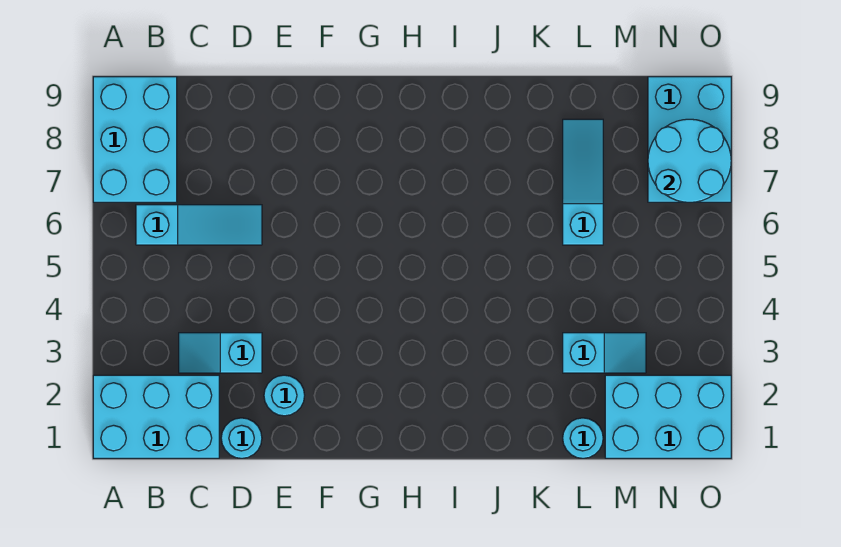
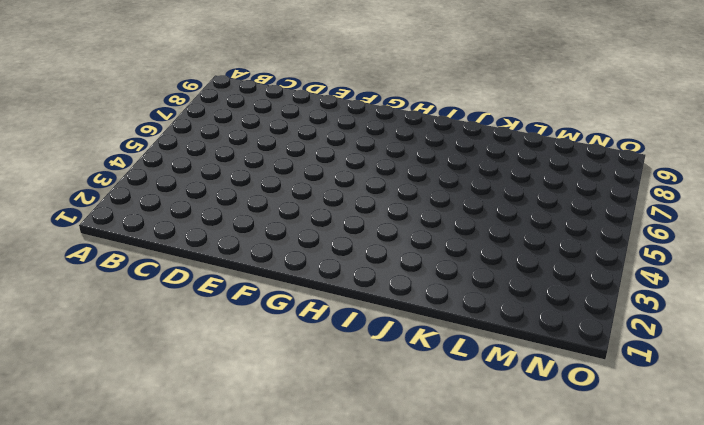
none -> cyan 2x3 brick [93,375,219,458]
none -> cyan 2x3 brick [93,77,177,202]
none -> cyan 1x3 slope [136,205,262,245]

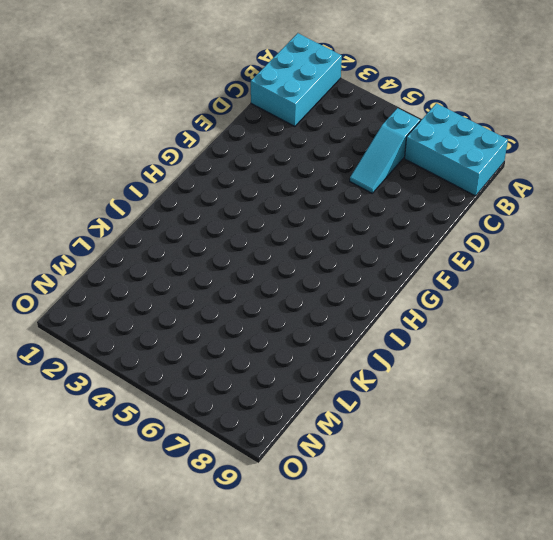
none -> cyan 1x2 slope [179,333,262,373]
none -> cyan 1x1 round brick [221,418,262,458]
none -> cyan 1x1 round brick [264,375,305,416]

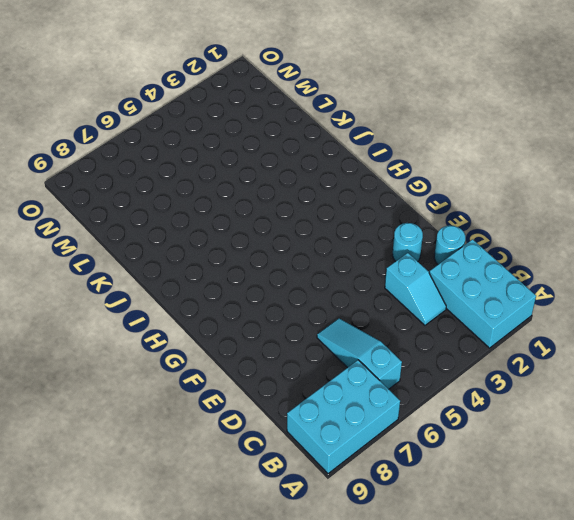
none -> cyan 1x1 round brick [563,418,603,458]
none -> cyan 1x2 slope [563,333,646,373]
none -> cyan 1x3 slope [563,119,603,245]

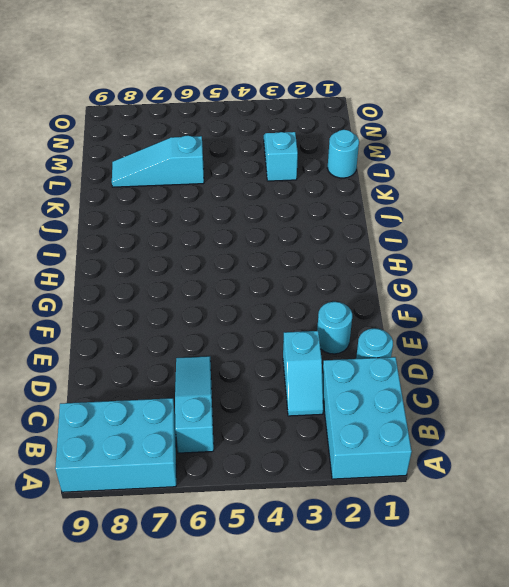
none -> cyan 2x3 brick [605,375,731,458]
none -> cyan 2x3 brick [648,77,731,202]
none -> cyan 2x2 round brick [648,119,731,202]

